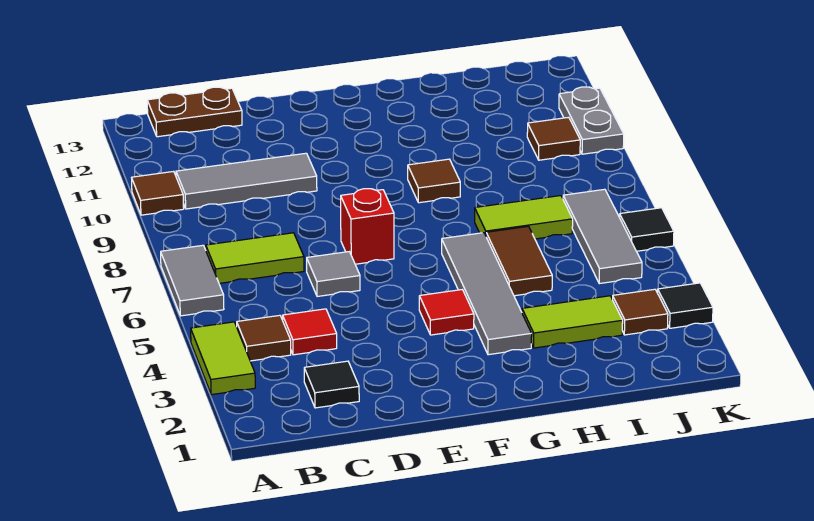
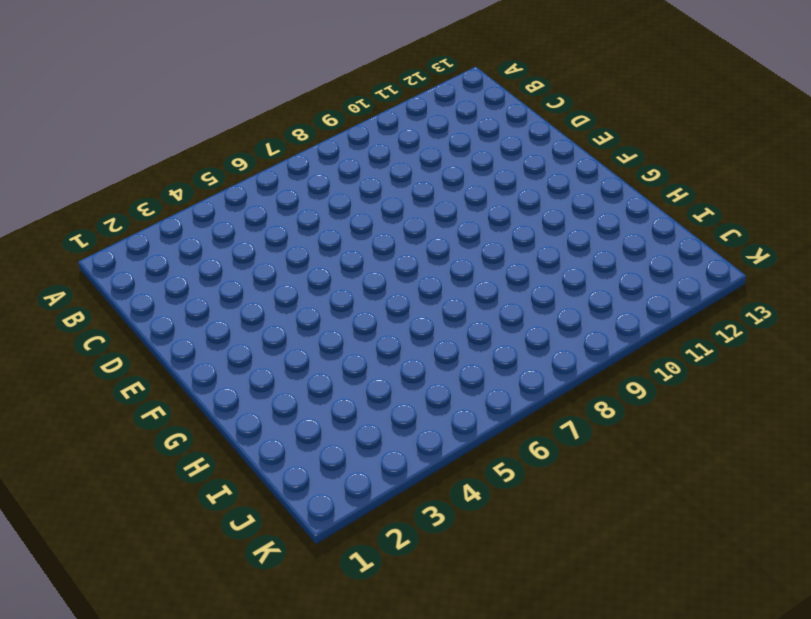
none -> lime 1x2 tile [191,322,255,395]
none -> grey 1x2 tile [161,245,224,316]
none -> brown 1x1 tile [132,171,184,215]

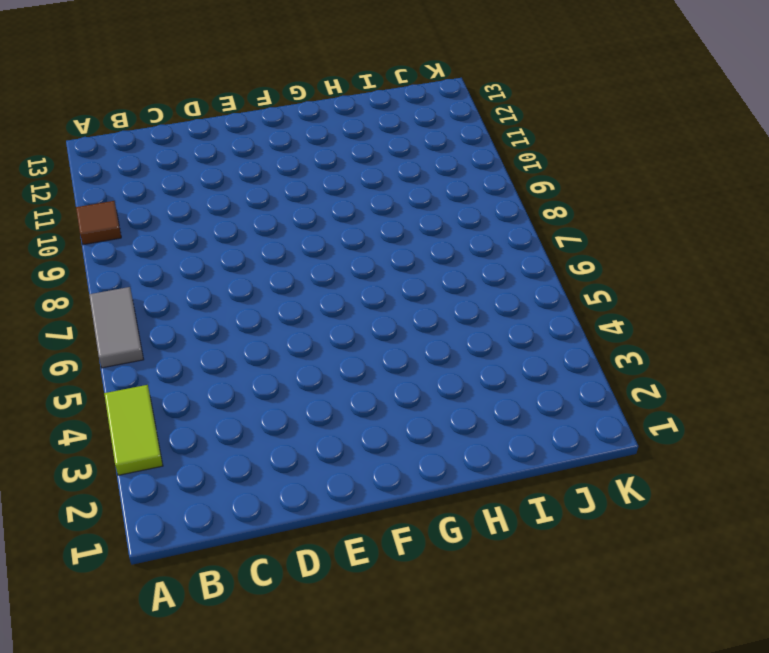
none -> brown 1x1 tile [237,315,291,361]
none -> lime 1x2 tile [206,233,304,283]
none -> grey 1x3 tile [176,153,317,209]

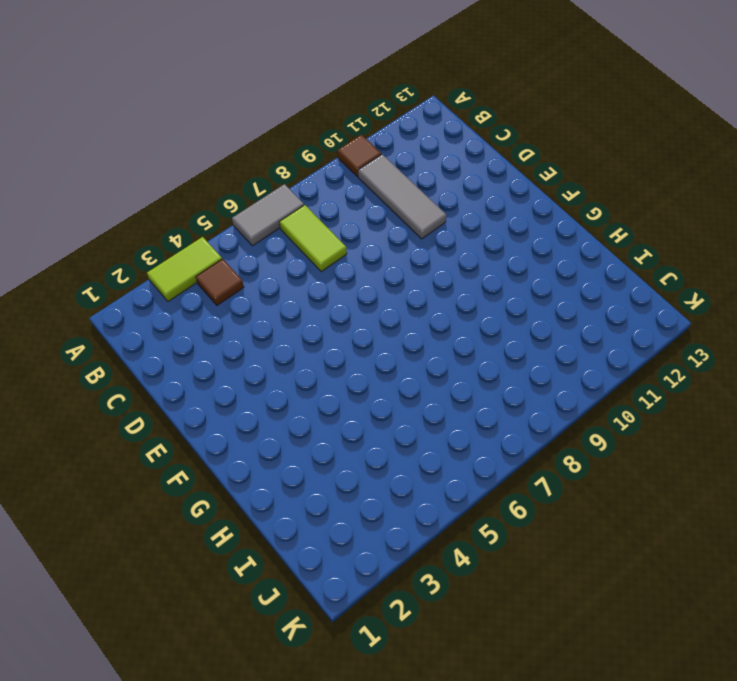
none -> brown 1x2 plate [147,87,242,137]
none -> black 1x1 tile [304,361,359,408]
none -> red 1x1 tile [283,309,337,355]

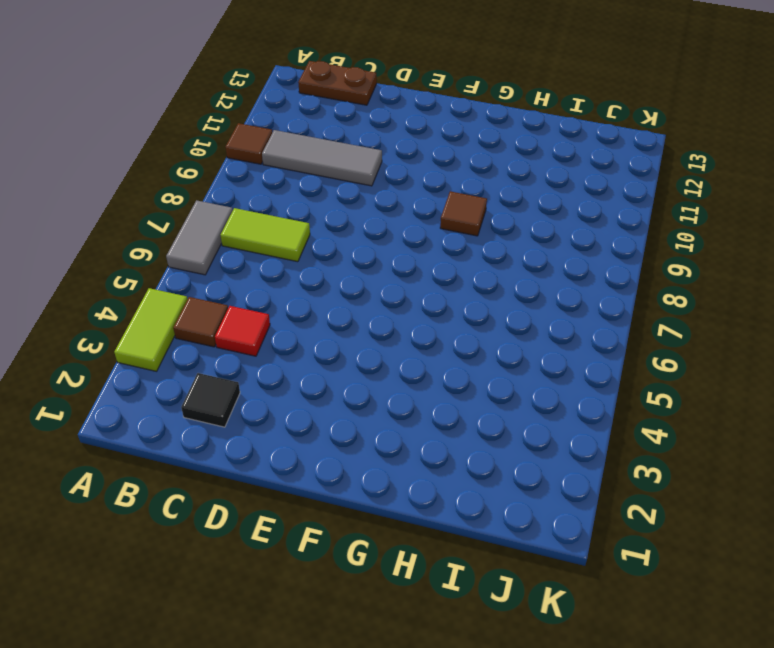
none -> grey 1x1 tile [307,252,360,297]
none -> red 1x1 brick [341,189,394,264]
none -> red 1x1 tile [419,290,474,335]

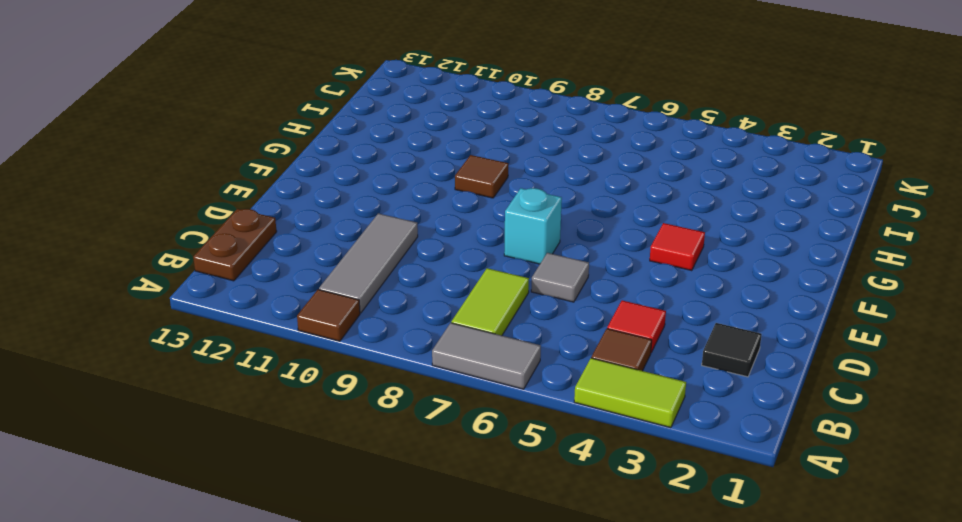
cyan 1x1 brick [504,188,562,264] -> red 1x1 brick [341,189,394,264]
none -> grey 1x4 tile [442,233,532,355]
none -> lime 1x2 tile [522,296,623,348]
none -> brown 1x2 tile [486,226,552,296]

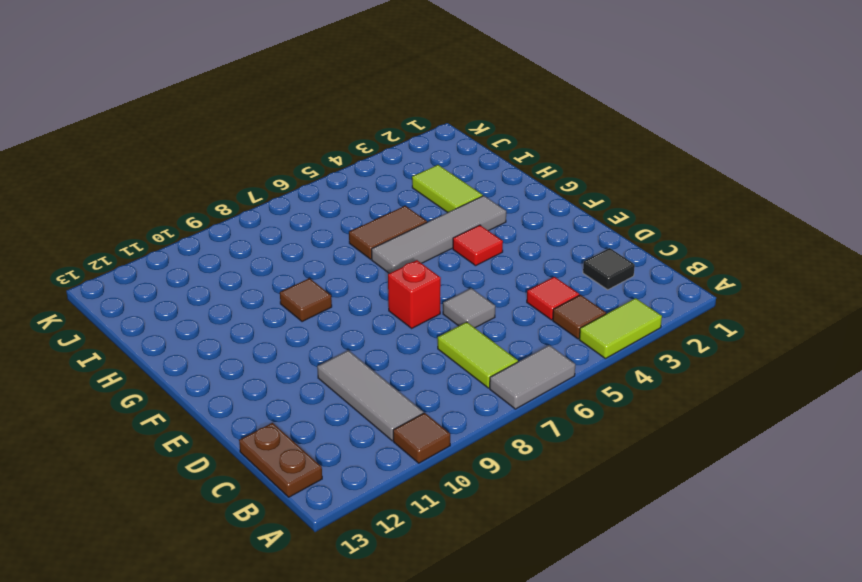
none -> lime 1x2 tile [475,196,573,239]
none -> brown 1x1 tile [613,289,668,335]
none -> grey 1x3 tile [563,189,642,284]

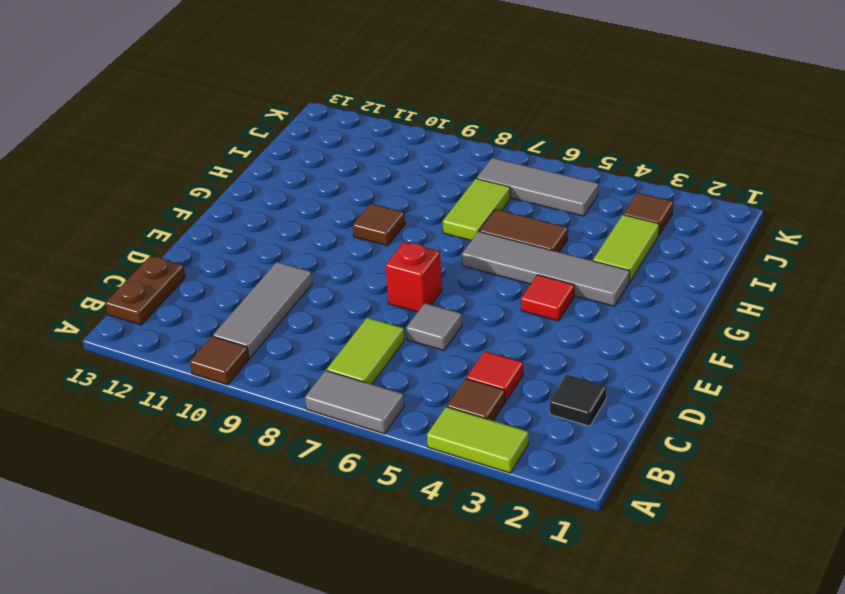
none -> brown 1x1 tile [527,117,580,160]
none -> black 1x1 tile [658,283,713,328]
none -> black 1x1 tile [620,208,674,251]

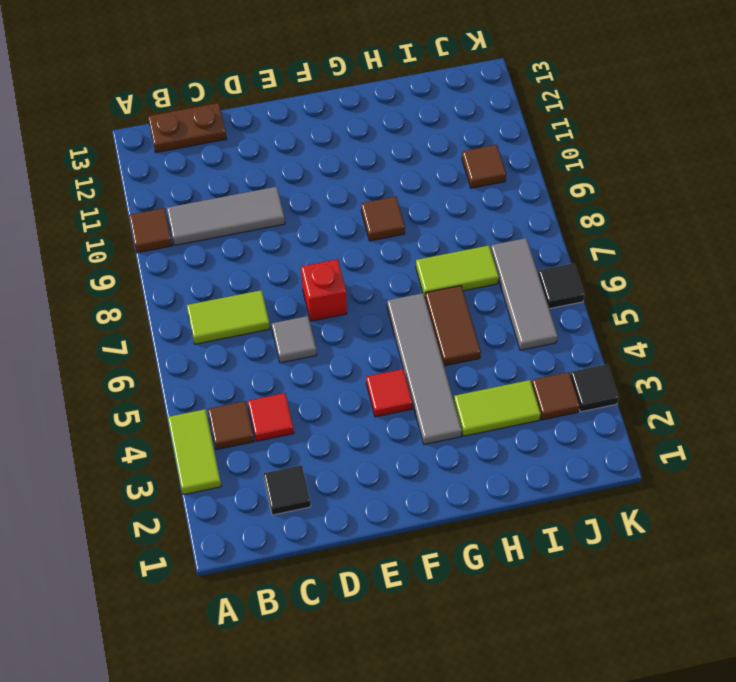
none -> grey 1x2 tile [161,245,224,316]
none -> grey 1x2 plate [559,87,624,154]

